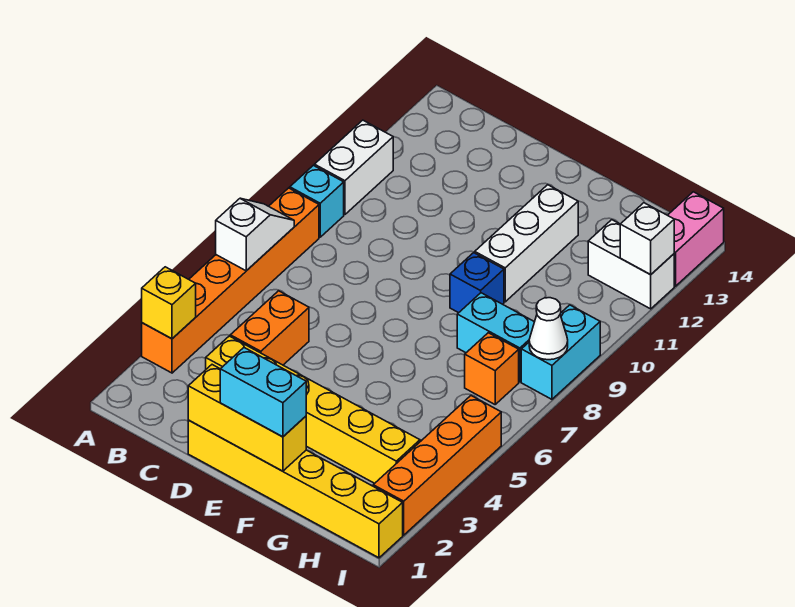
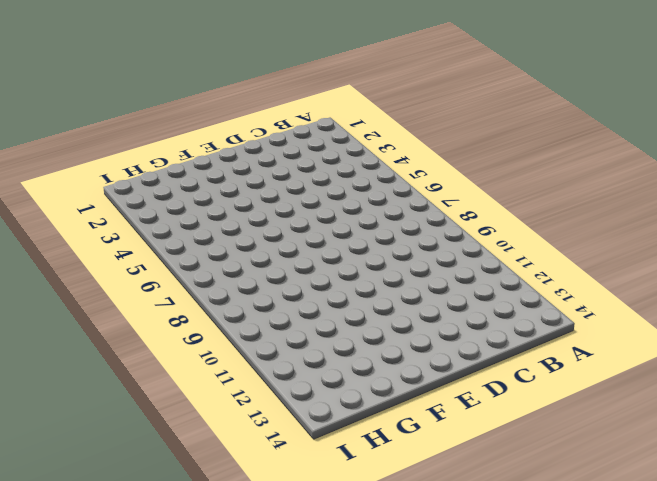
none -> orange 1x6 brick [142,188,319,373]
none -> cyan 1x1 brick [290,165,344,237]
none -> white 1x2 brick [315,120,393,215]

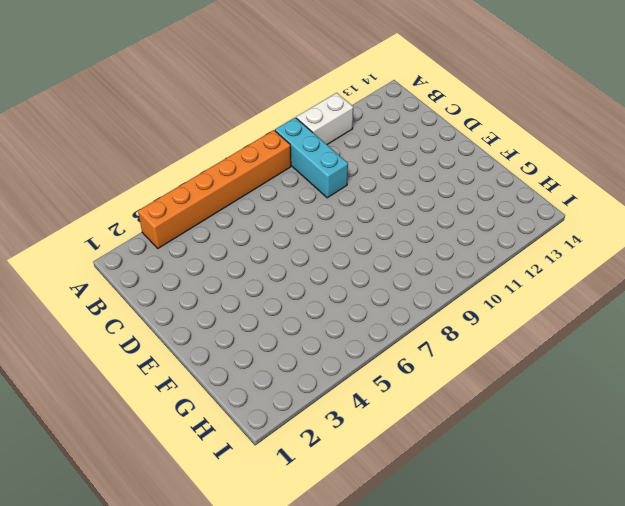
cyan 1x3 brick [275,118,348,198] -> cyan 1x1 brick [290,165,344,237]
none -> yellow 1x6 brick [206,336,420,483]
none -> orange 1x2 brick [230,291,309,365]
none -> yellow 1x6 brick [188,420,403,558]

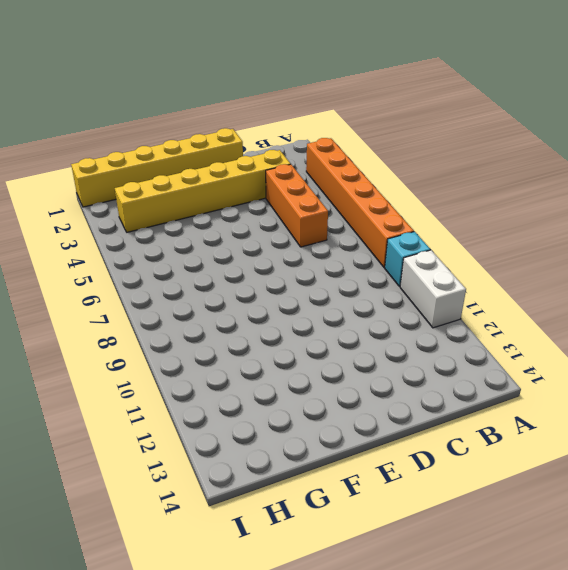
orange 1x3 brick [266,164,328,247] -> orange 1x2 brick [230,291,309,365]
none -> blue 1x1 brick [450,253,504,313]
none -> white 1x3 brick [475,185,578,302]
none -> cyan 1x2 brick [457,293,534,382]

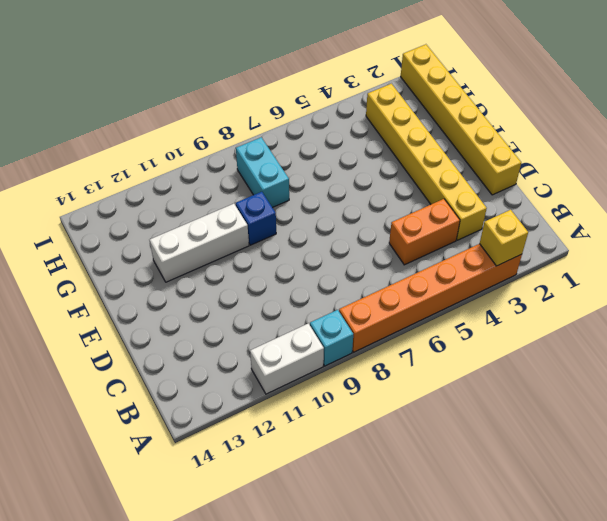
none -> orange 1x1 brick [465,333,519,404]
none -> white 1x2 brick [588,220,674,309]
none -> orange 1x4 brick [373,396,501,535]

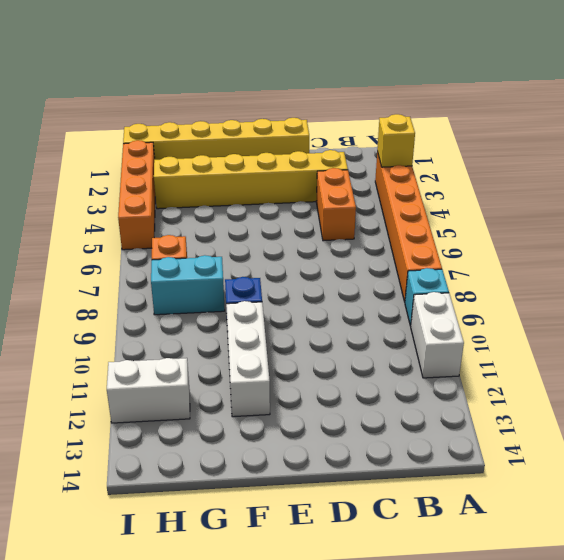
none -> cyan 1x2 brick [521,305,600,399]
none -> pink 1x2 brick [668,192,724,286]
none -> white 1x2 slope [216,198,294,271]

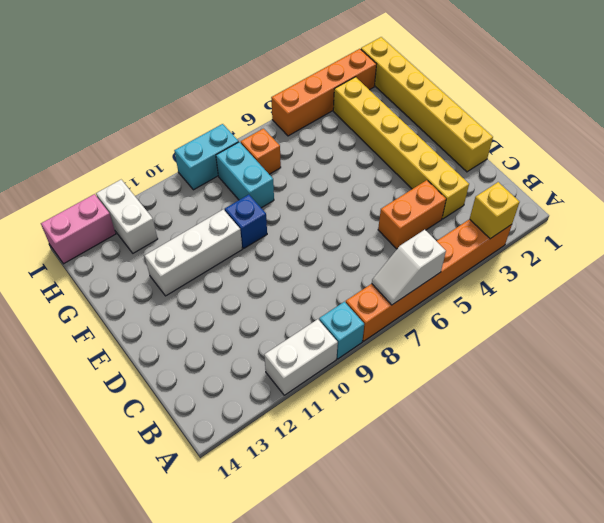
none -> yellow 1x3 brick [188,365,306,471]
none -> white 1x1 cone [529,298,568,360]
none -> white 1x1 brick [620,203,674,275]

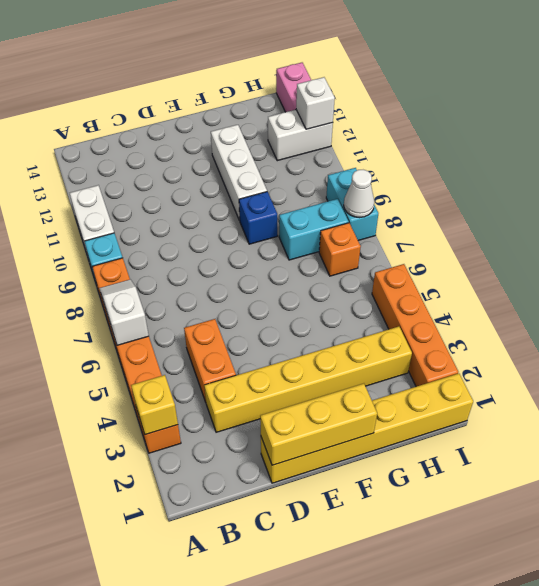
none -> cyan 1x2 brick [220,348,306,437]

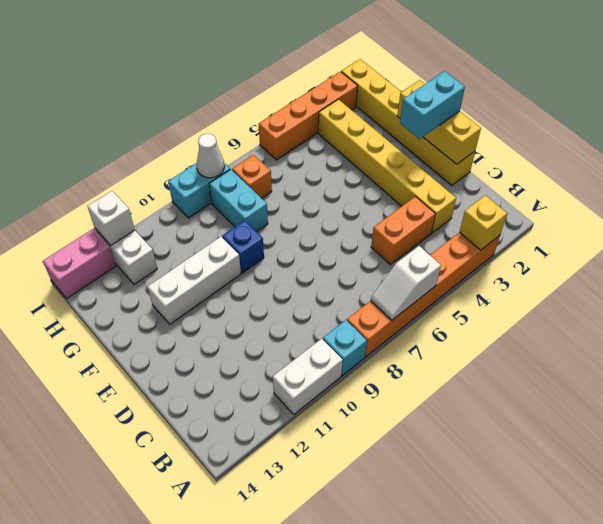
cyan 1x2 brick [400,71,465,139] -> cyan 1x2 brick turned to [220,348,306,437]

